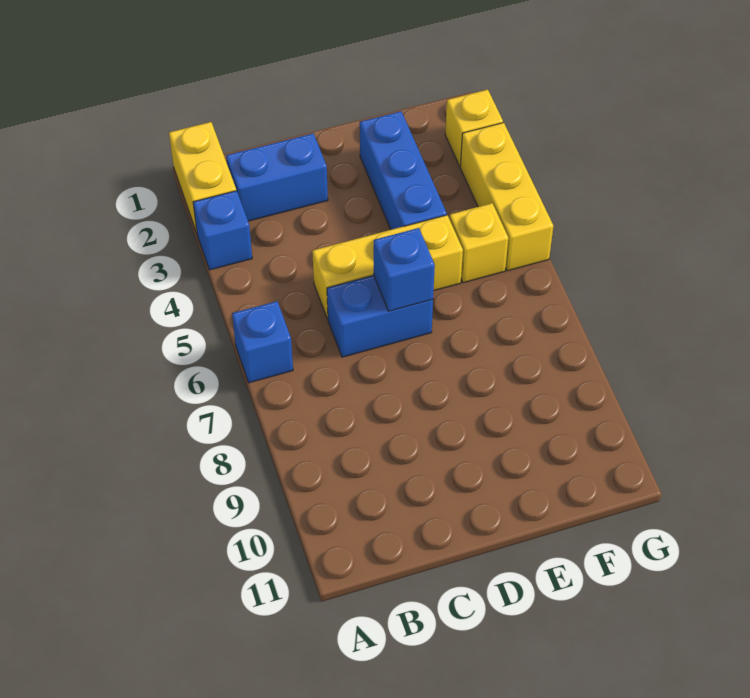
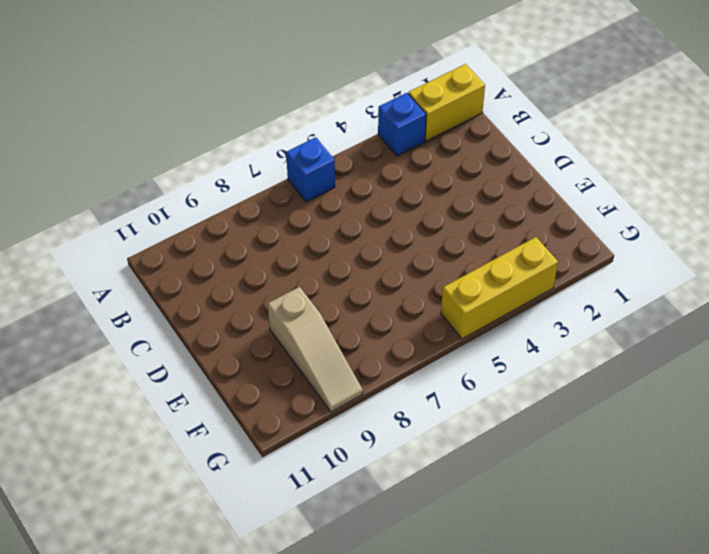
tan 1x3 slope [268,287,363,412] -> none
none -> blue 1x2 brick [226,133,328,221]
none -> yellow 1x3 brick [312,215,463,319]

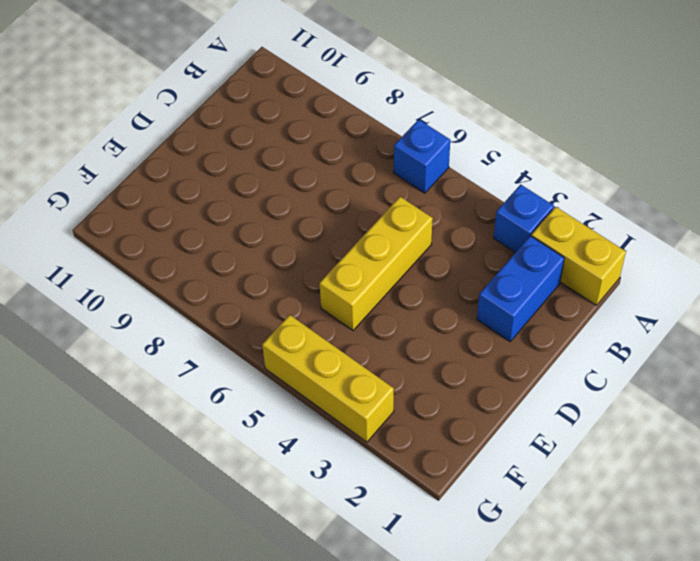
none -> blue 1x2 brick [327,275,433,357]
none -> blue 1x3 brick [360,111,447,230]

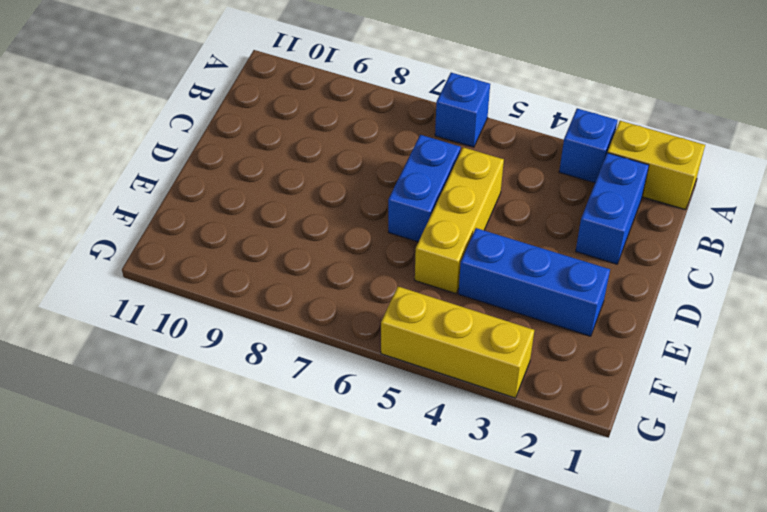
none -> yellow 1x1 brick [449,203,508,283]
none -> yellow 1x1 brick [445,90,503,166]

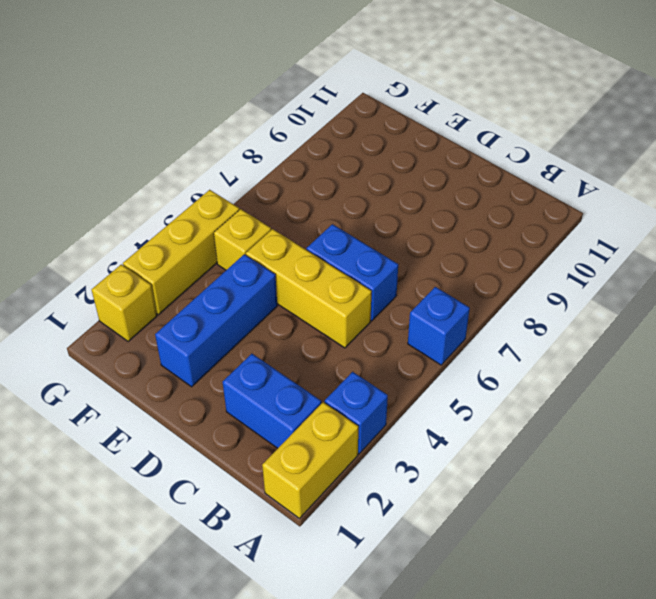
none -> blue 1x1 brick [374,228,435,311]

